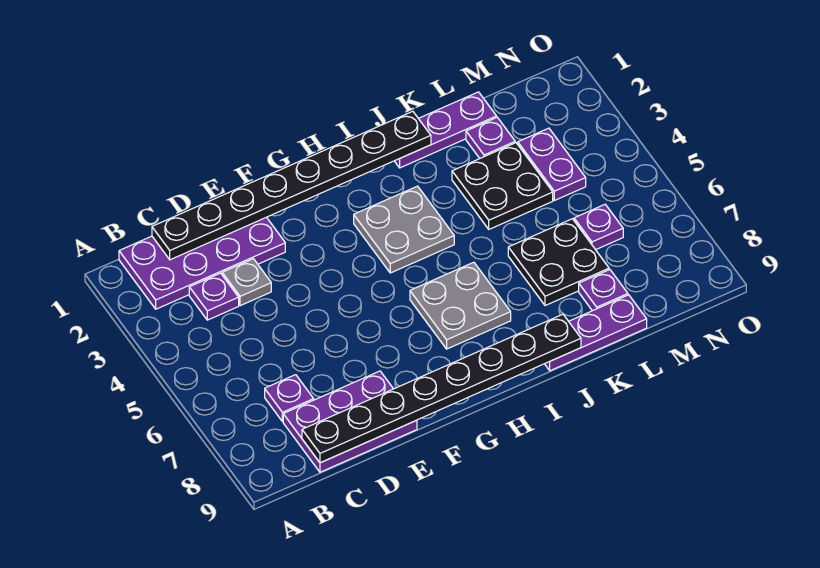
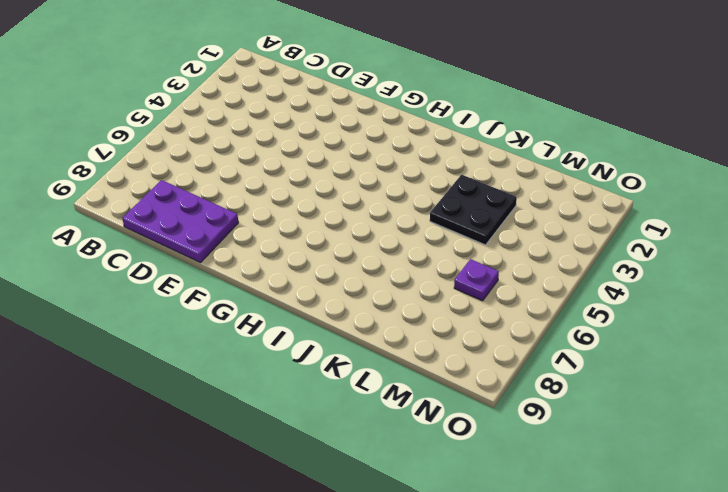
none -> purple 2x4 plate [119,217,285,309]
none -> purple 1x1 plate [189,273,239,320]
none -> purple 1x1 plate [265,375,314,422]

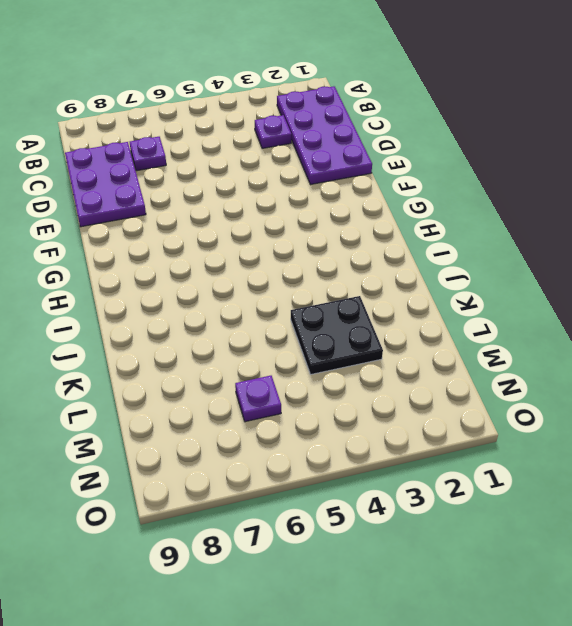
none -> grey 1x1 plate [222,259,271,306]
none -> grey 2x2 plate [354,186,454,273]
none -> grey 2x2 plate [410,262,511,349]

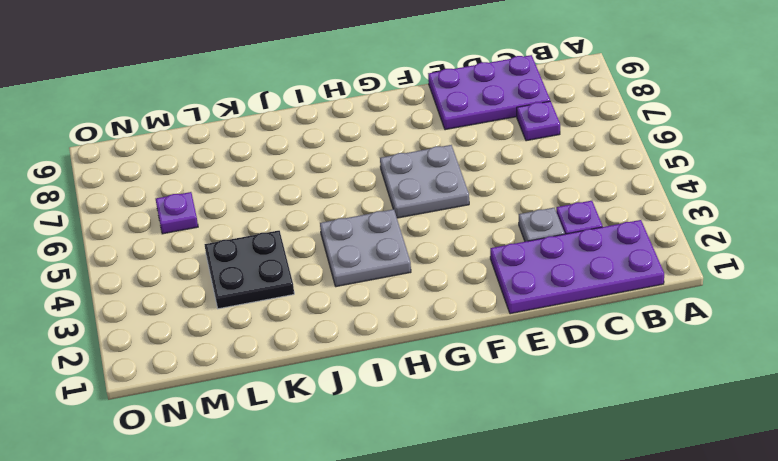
grey 2x2 plate [380,145,469,218] -> grey 2x2 plate moved to [410,262,511,349]
none -> purple 1x3 plate [395,92,497,168]
none -> purple 1x3 plate [545,295,647,371]
none -> black 2x2 plate [508,219,609,306]

